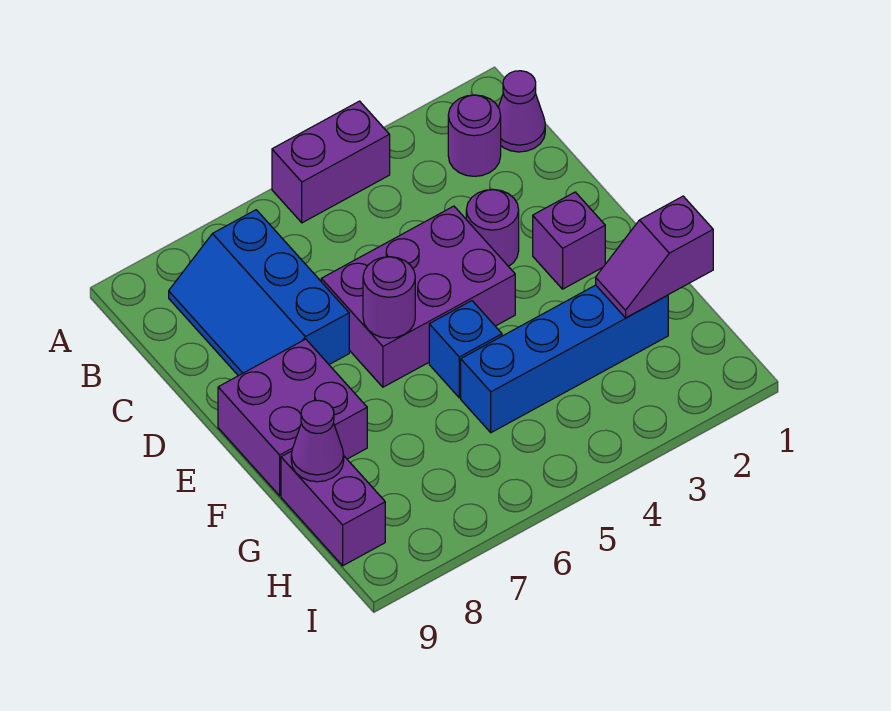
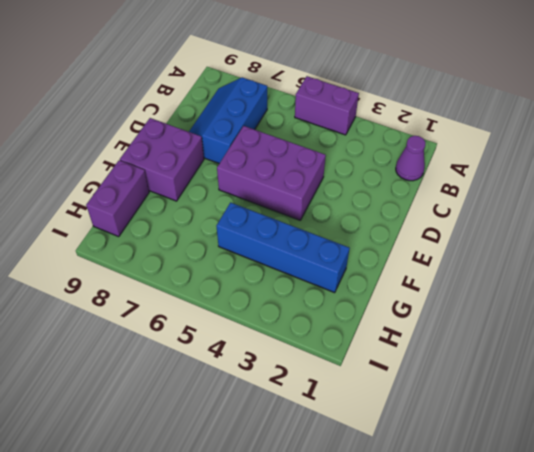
none -> purple 1x1 round brick [448,95,501,176]
none -> purple 1x1 round brick [466,190,519,266]
none -> purple 1x1 brick [533,192,605,289]

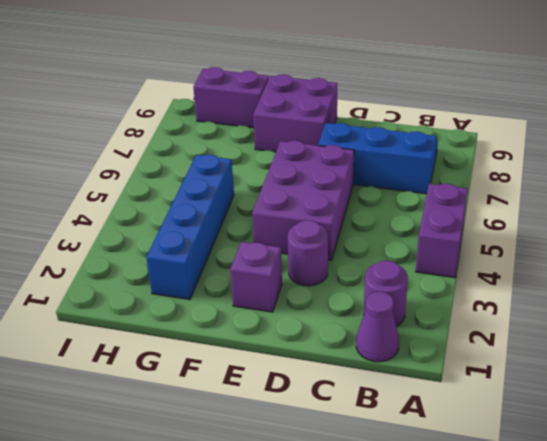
none -> blue 1x1 brick [429,301,502,398]
none -> purple 1x1 round brick [363,257,415,338]
none -> purple 1x2 slope [596,196,713,318]

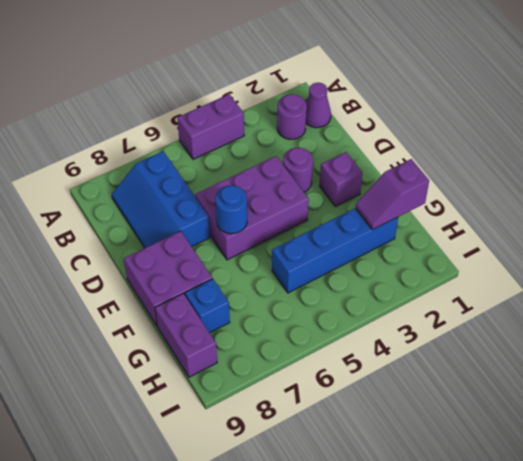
blue 1x1 round brick [215,185,247,234] -> purple 1x1 round brick [363,257,415,338]
blue 1x1 brick [185,279,230,333] -> blue 1x1 brick moved to [429,301,502,398]
none -> purple 1x1 cone [291,400,344,482]

